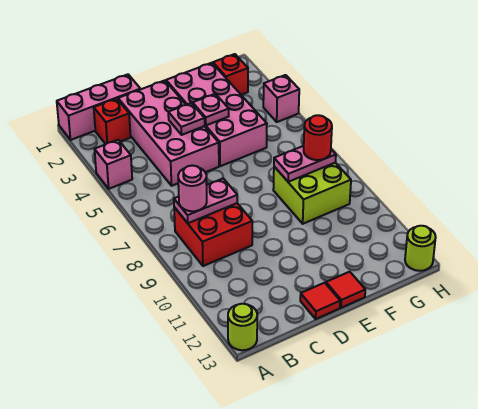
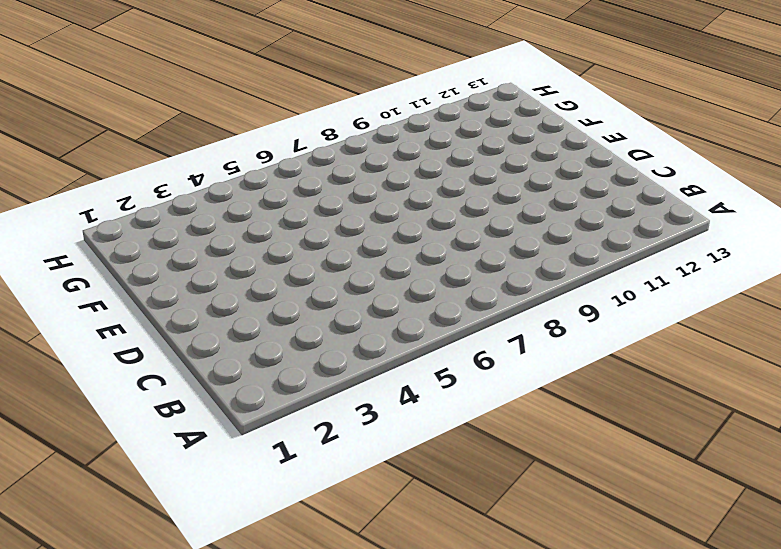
none -> pink 1x3 brick [57,74,140,140]
none -> pink 1x1 brick [95,140,132,189]
none -> lime 1x1 round brick [228,304,257,350]

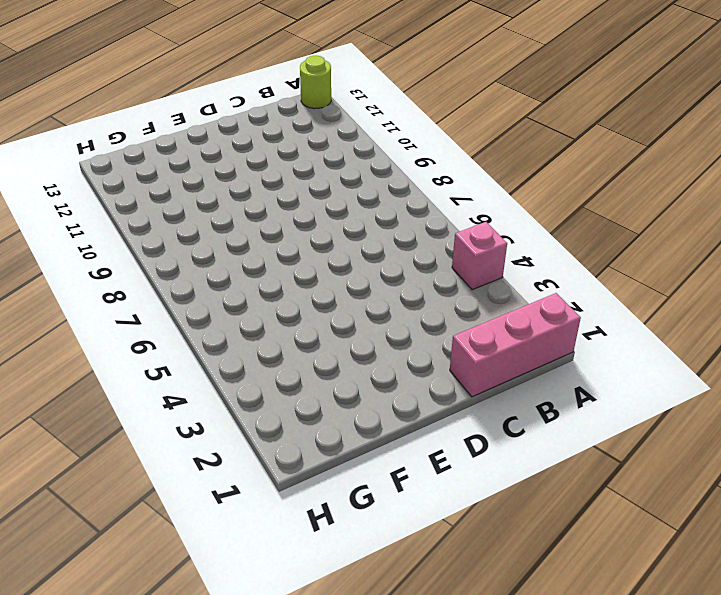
none -> red 1x1 brick [94,99,131,144]
none -> red 2x2 brick [174,203,252,266]
none -> pink 2x4 brick [118,80,219,186]

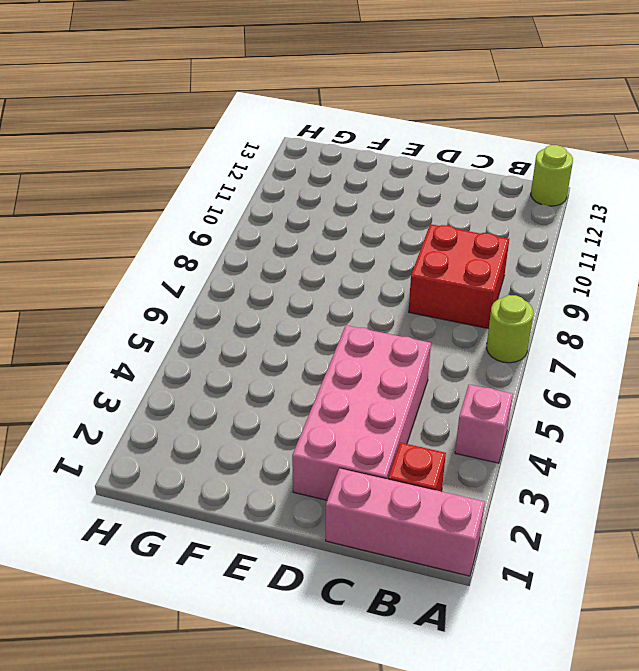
lime 1x1 round brick [486,295,533,363] -> lime 1x1 round brick moved to [405,226,436,271]
none -> red 1x1 tile [300,283,340,319]
none -> pink 2x4 brick [166,63,267,166]
none -> red 1x1 tile [326,272,365,308]

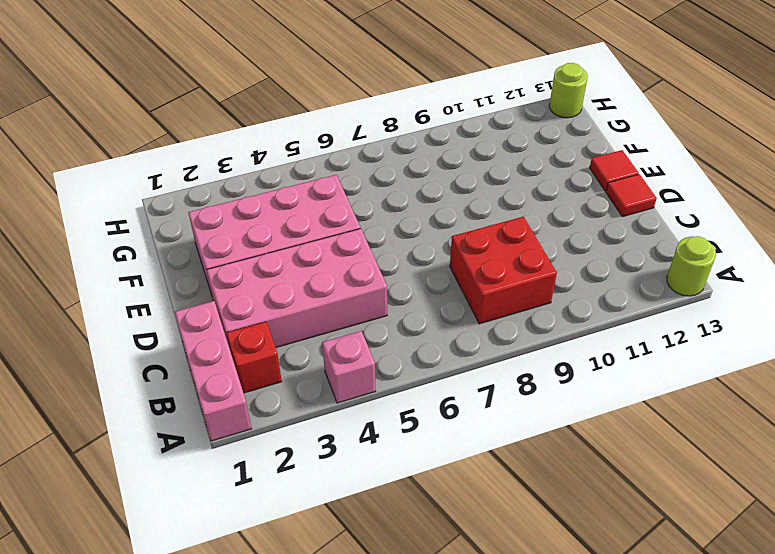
none -> lime 2x2 brick [273,163,351,224]
none -> red 1x1 brick [213,54,248,95]
none -> pink 1x1 brick [263,75,299,122]

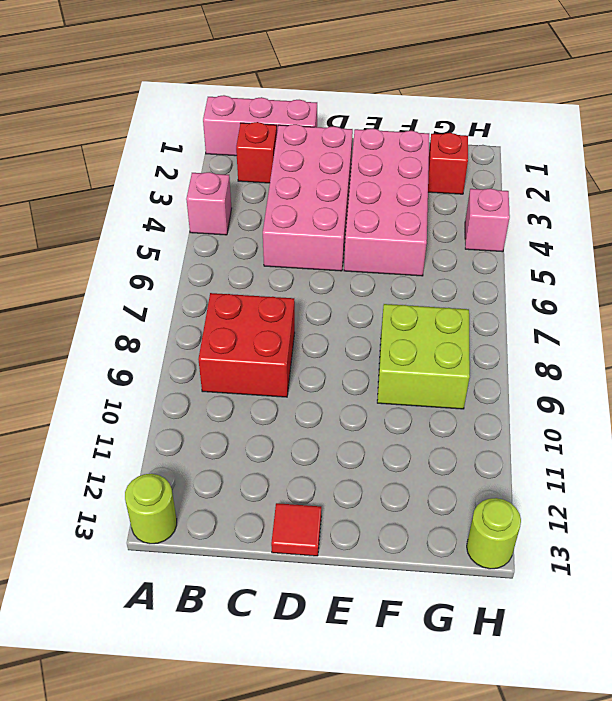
none -> red 1x1 tile [326,272,365,308]
none -> pink 1x2 plate [174,179,237,223]
none -> pink 1x1 plate [168,103,205,135]

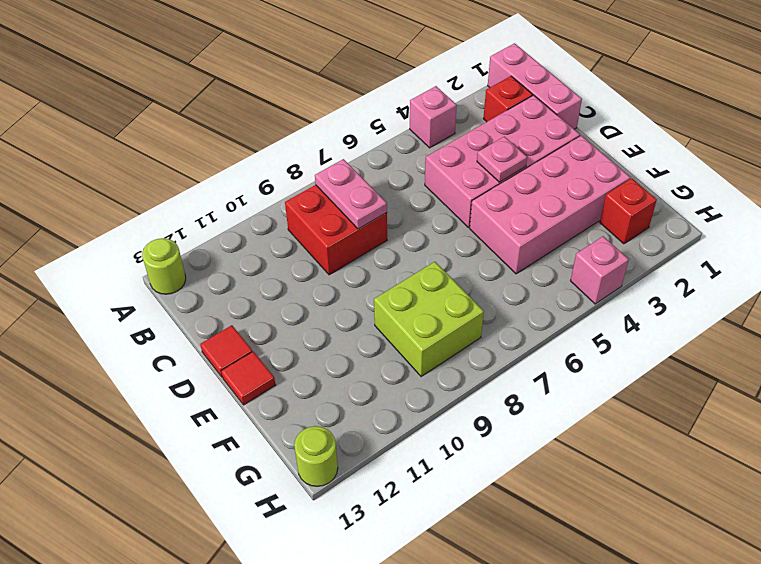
none -> pink 1x1 plate [193,94,229,125]
none -> pink 1x2 plate [274,146,336,182]
none -> pink 1x1 round brick [178,166,207,211]

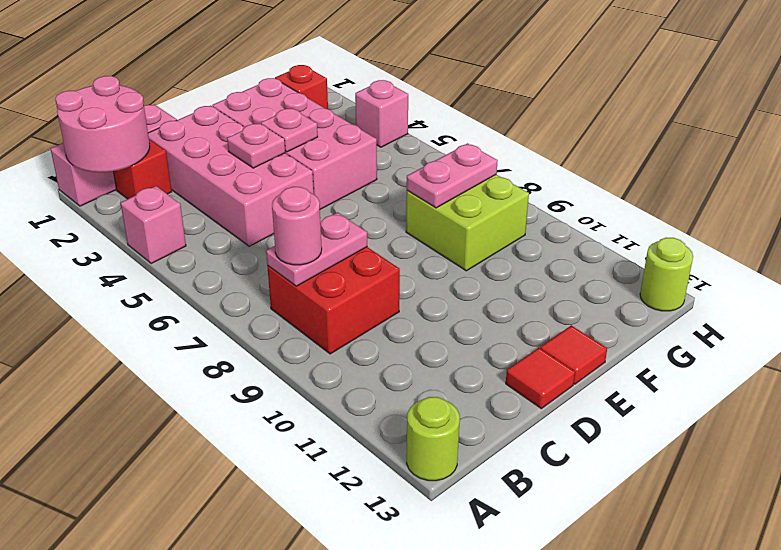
pink 2x2 round brick [55,76,150,172] -> none
none -> red 1x1 round brick [304,115,332,160]

